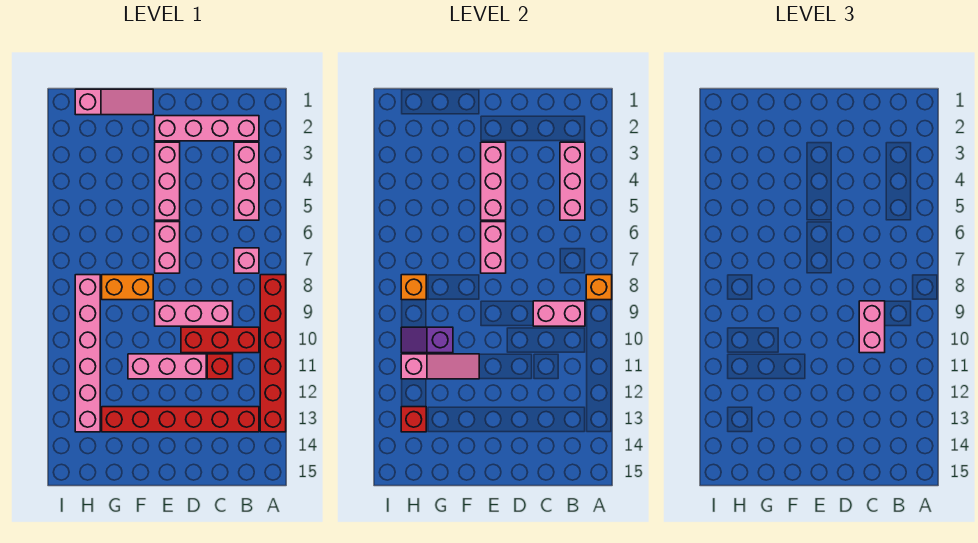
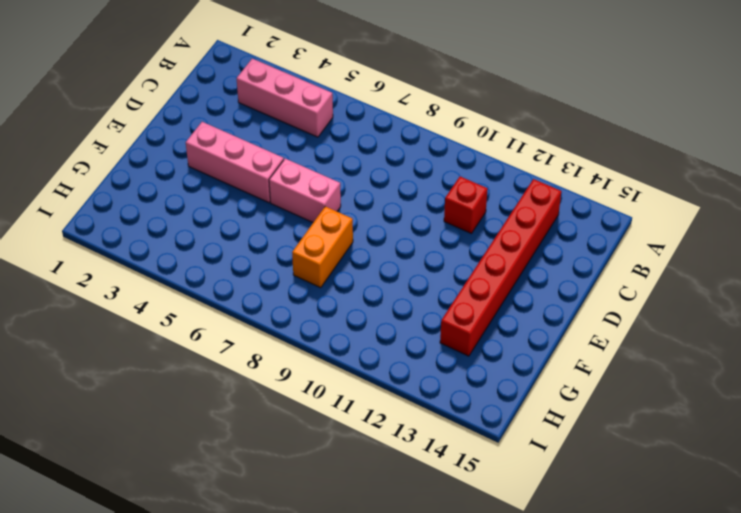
none -> red 1x6 brick [260,275,286,432]
none -> pink 1x4 brick [155,116,259,141]
none -> pink 1x1 brick [234,248,259,273]

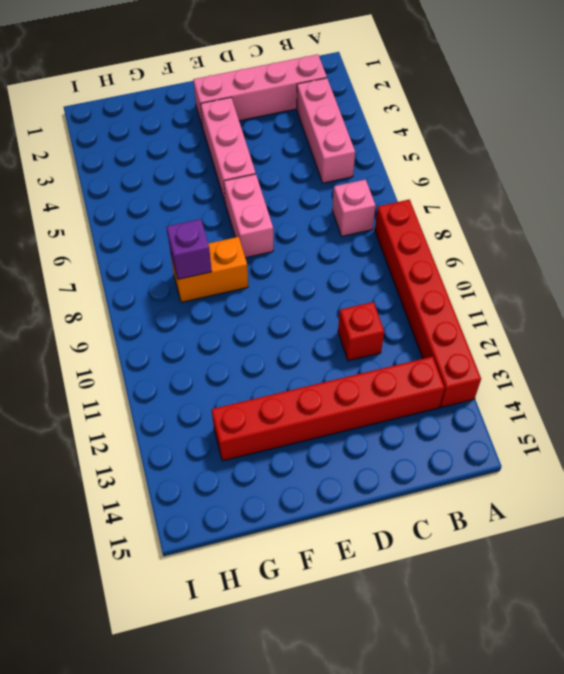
purple 1x1 brick [167,219,212,279] -> none
none -> red 1x3 brick [181,327,259,353]
none -> pink 1x3 brick [155,301,233,326]
none -> pink 1x3 brick [128,354,206,379]

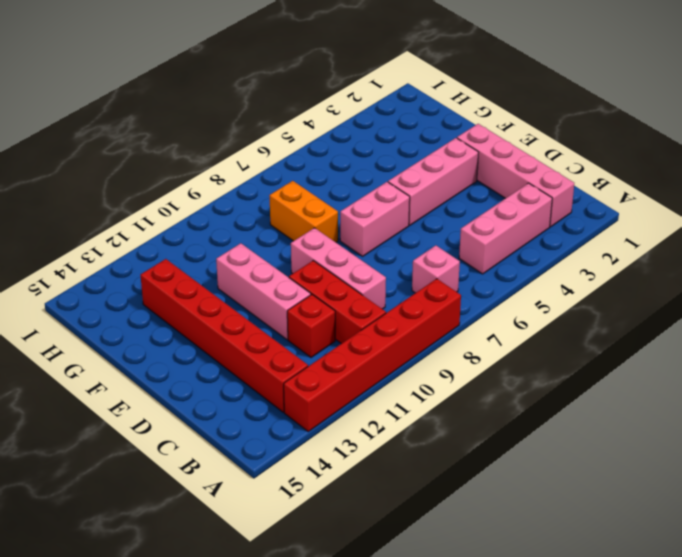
none -> pink 1x3 slope [75,89,153,115]
none -> pink 1x6 brick [75,275,100,432]
none -> orange 1x1 brick [586,275,612,300]

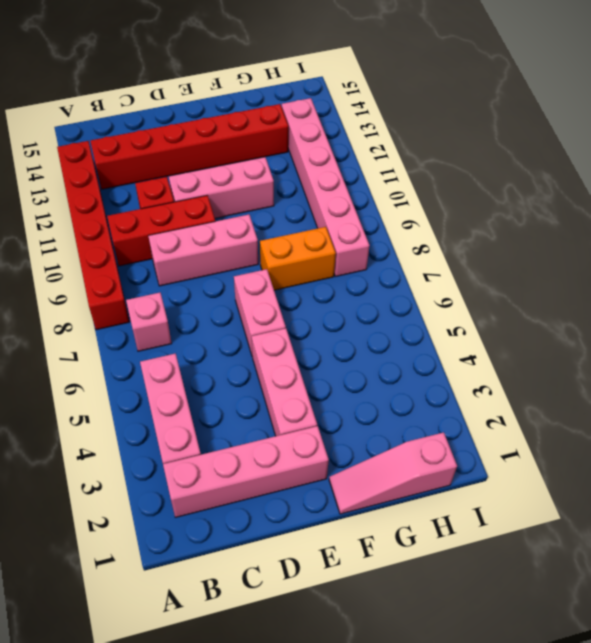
none -> orange 1x1 brick [586,275,612,300]
none -> pink 1x3 brick [560,142,585,220]
none -> pink 1x2 brick [533,301,585,326]

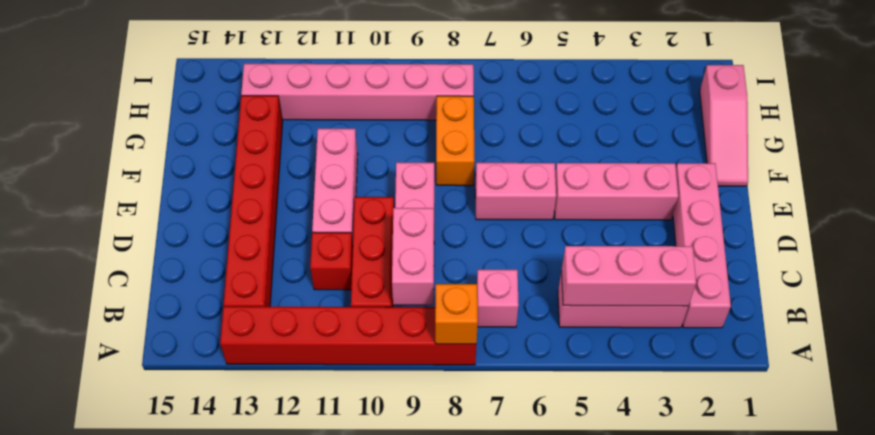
none -> pink 1x3 brick [481,142,506,220]
none -> pink 1x2 brick [481,222,506,273]
none -> pink 1x3 slope [401,354,479,379]

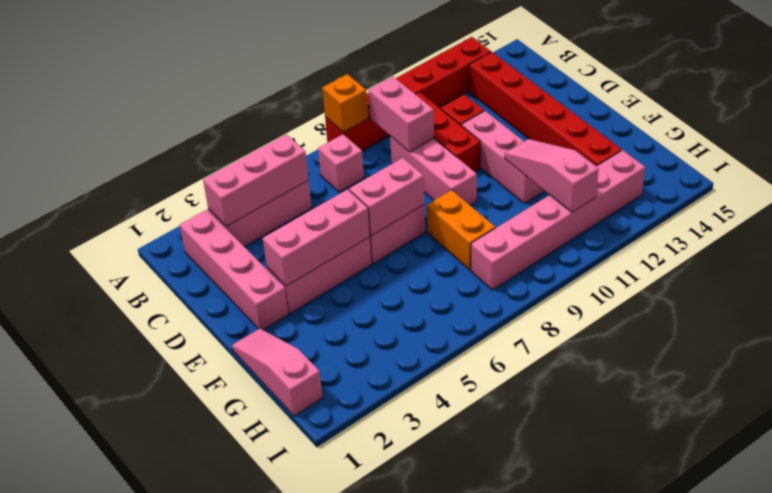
none -> purple 1x2 slope [401,327,453,353]
none -> orange 1x1 brick [401,275,426,300]
none -> red 1x1 brick [401,407,426,432]

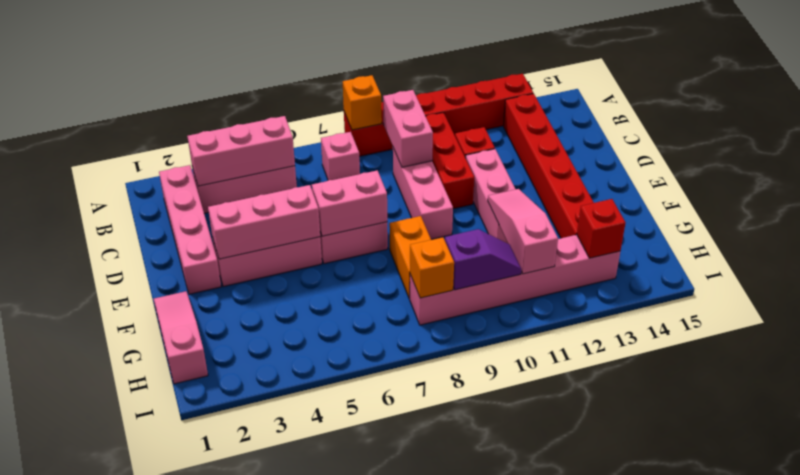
purple 1x2 slope [445,229,522,290] -> purple 1x2 slope turned to [401,327,453,353]
none -> pink 1x2 brick [859,301,885,353]

